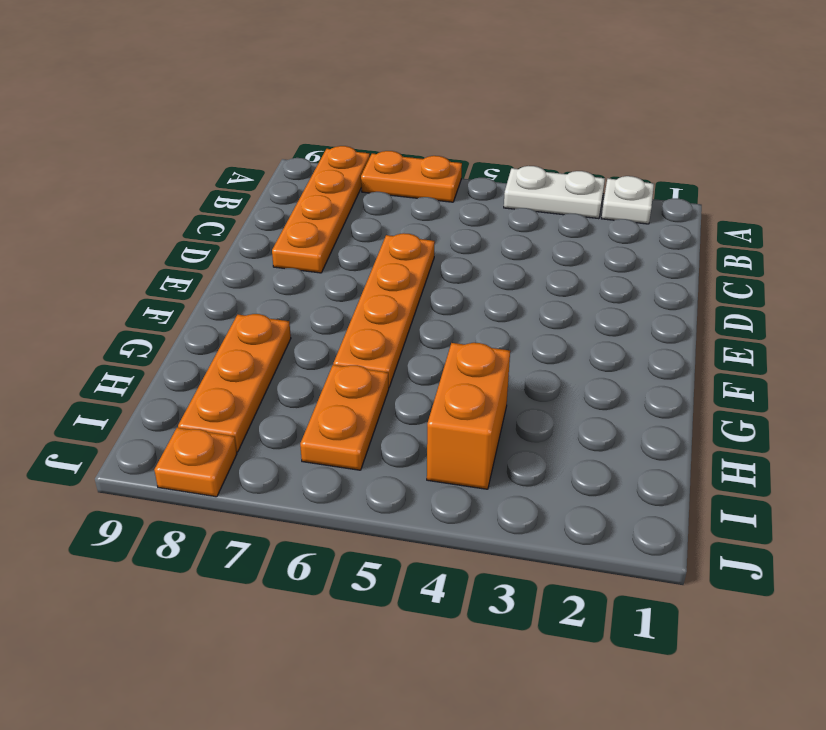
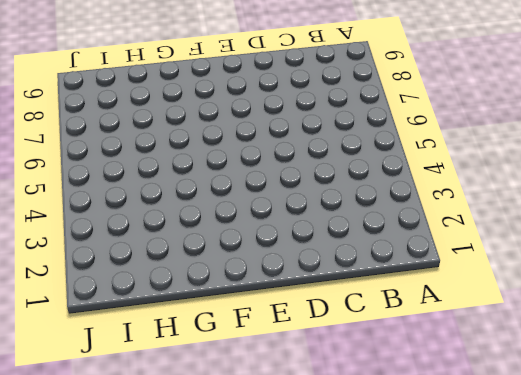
none -> white 1x1 plate [602,176,654,224]
none -> white 1x2 plate [504,166,605,219]

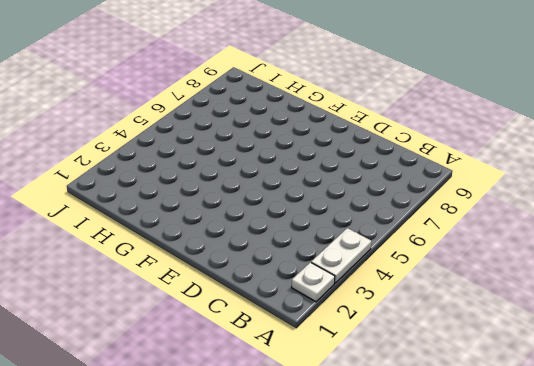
none -> orange 1x2 plate [361,151,462,202]
none -> orange 1x4 plate [272,146,370,273]

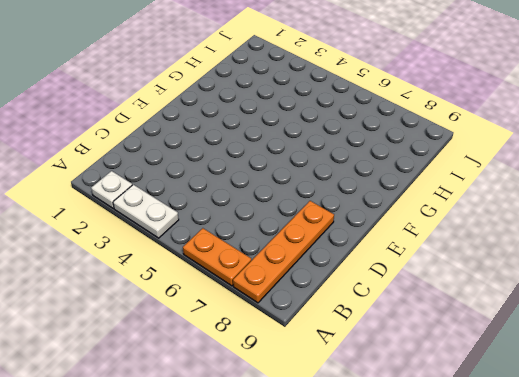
none -> orange 1x4 plate [333,233,435,388]
none -> orange 1x3 plate [178,314,291,452]

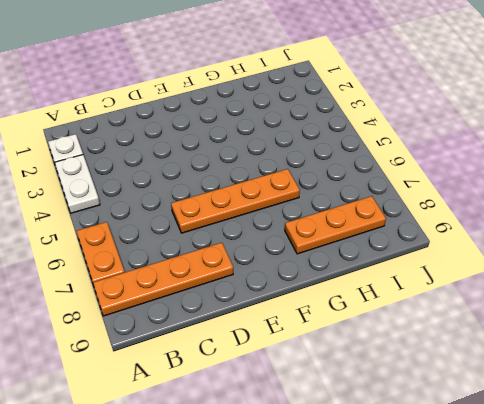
none -> orange 1x2 brick [427,343,510,489]
none -> orange 1x2 plate [300,365,389,470]

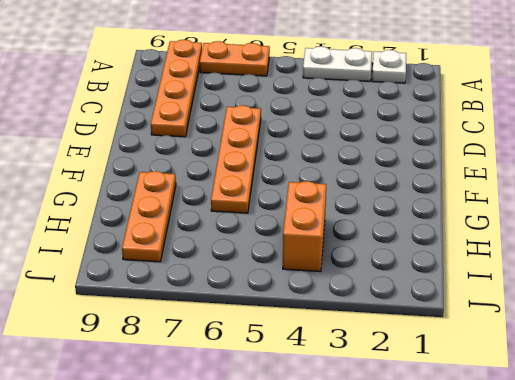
none -> orange 1x2 plate [300,365,389,470]
none -> orange 1x1 plate [154,428,237,497]

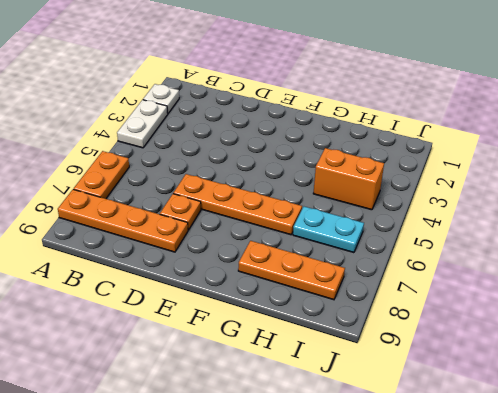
orange 1x1 plate [160,194,201,230] -> orange 1x1 plate moved to [154,428,237,497]
cyan 1x2 plate [293,207,364,253] -> orange 1x2 plate [300,365,389,470]

